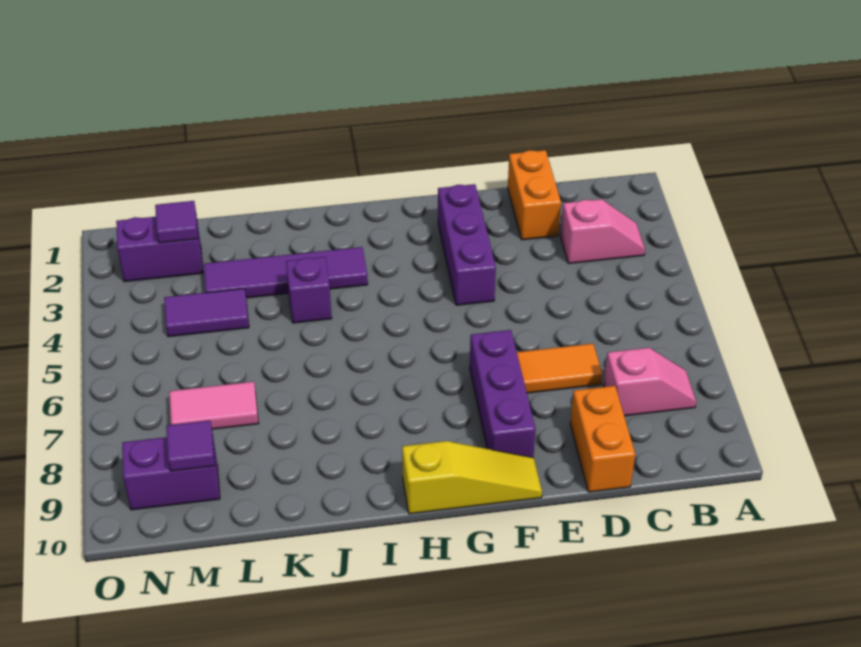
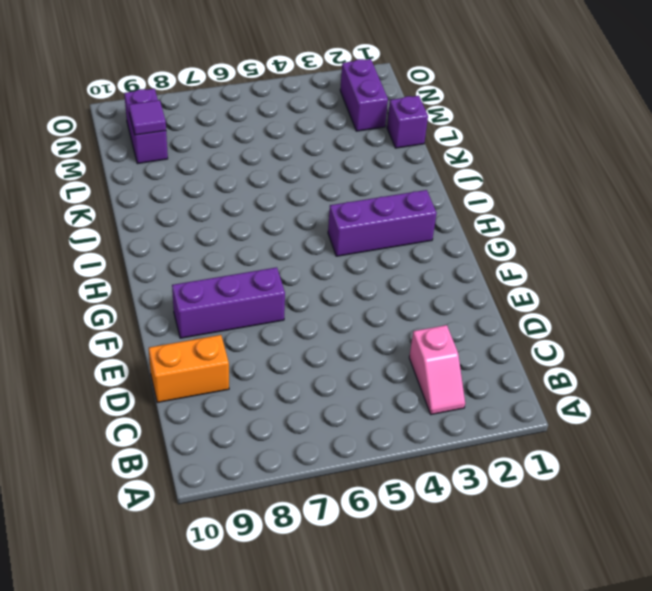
purple 1x3 brick [328,190,437,256] -> purple 1x3 brick moved to [438,184,496,305]
purple 1x1 brick [387,96,428,148] -> purple 1x1 brick moved to [286,257,332,323]
none -> pink 1x2 slope [604,348,696,416]
none -> orange 1x2 brick [508,150,561,240]
none -> orange 1x2 tile [517,344,602,393]

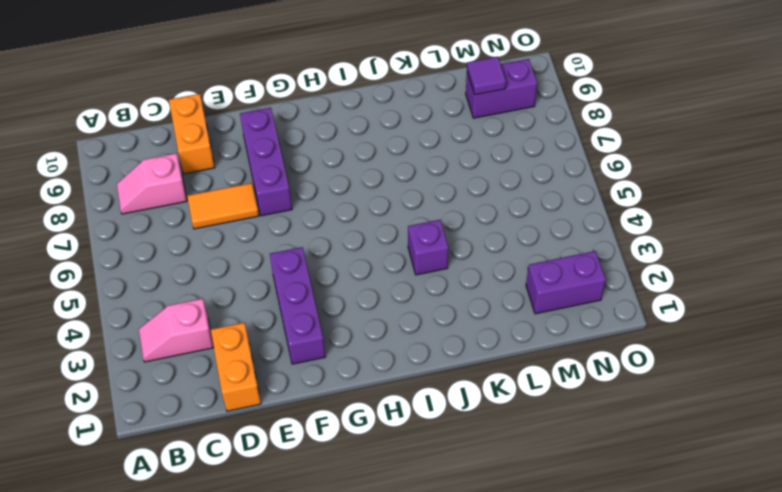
none -> yellow 1x3 slope [402,441,542,514]
none -> purple 1x4 tile [204,247,368,298]
none -> purple 1x2 tile [164,289,249,337]

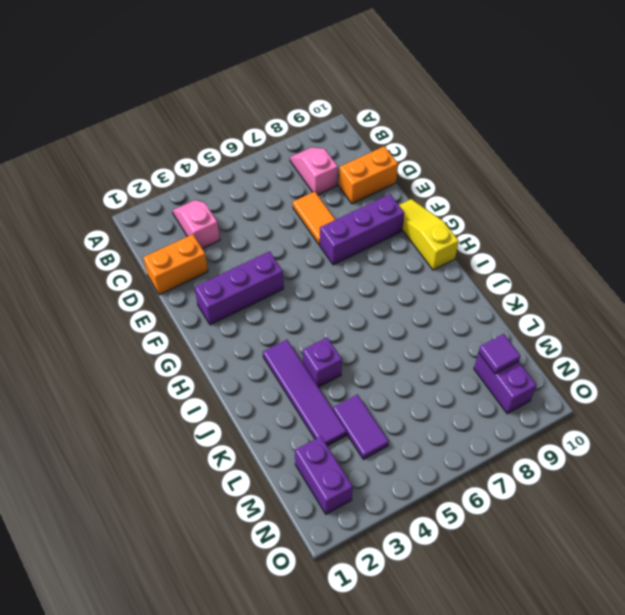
none -> pink 1x2 tile [169,382,259,429]
none -> purple 1x1 tile [155,201,198,243]

